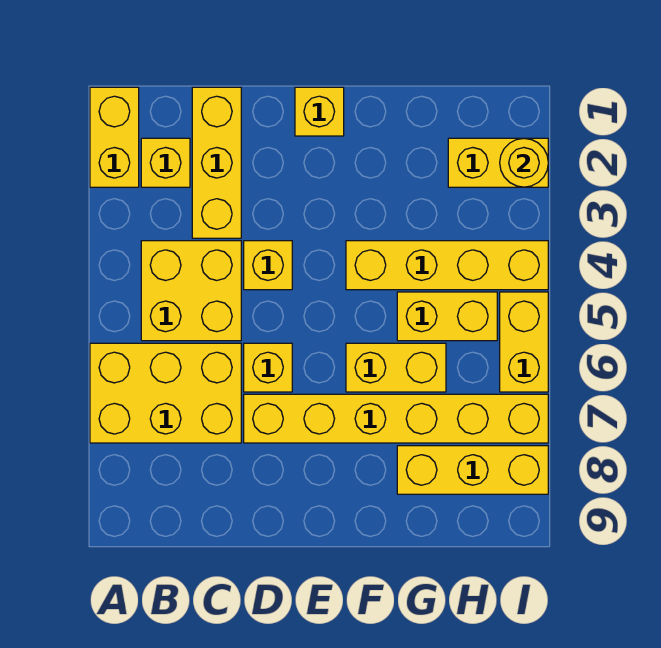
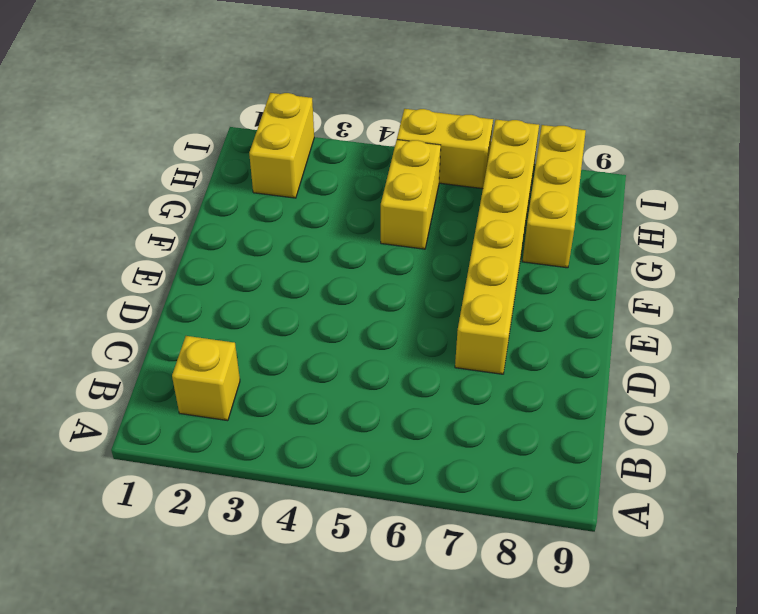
none -> yellow 1x2 brick [90,87,139,187]
none -> yellow 2x3 brick [90,343,241,443]
none -> yellow 2x2 brick [141,241,241,341]

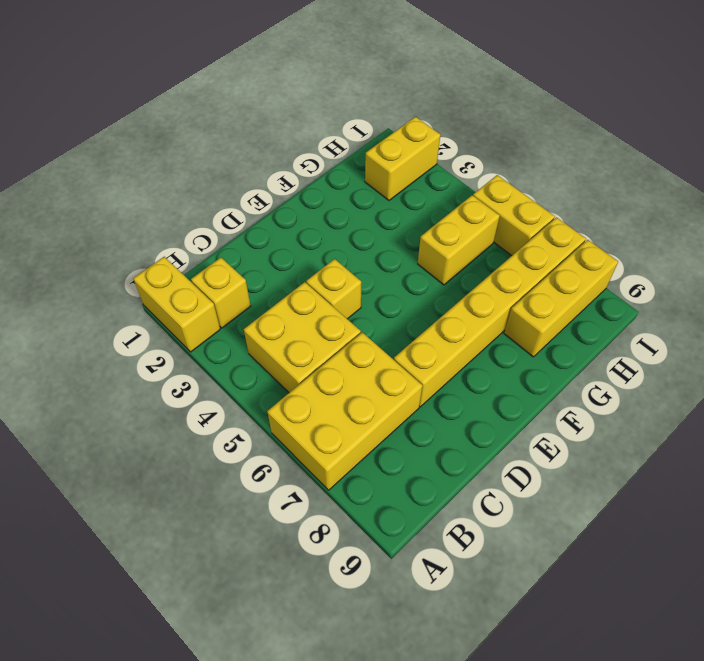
none -> yellow 1x3 brick [192,87,241,238]
none -> yellow 1x1 brick [244,343,292,392]
none -> yellow 1x1 brick [295,87,344,136]

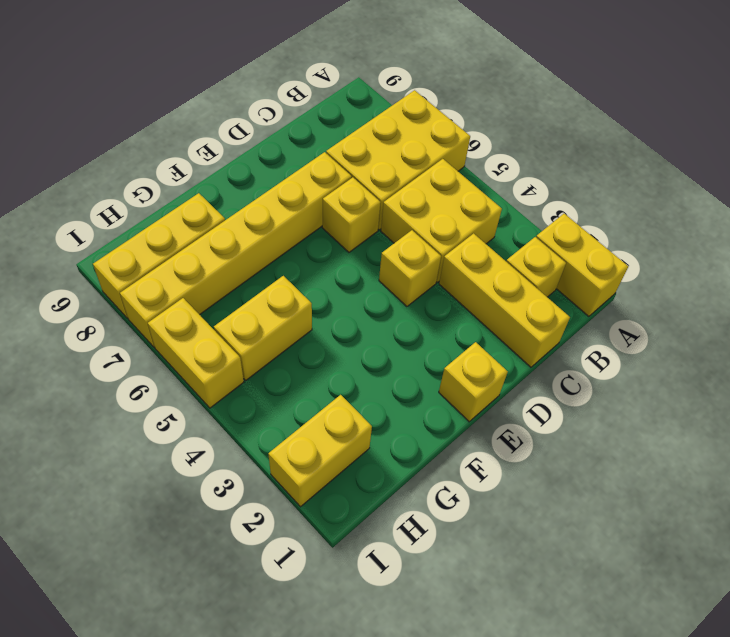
none -> yellow 1x4 brick [346,241,548,290]
none -> yellow 1x2 brick [346,343,446,392]
none -> yellow 1x1 round brick [500,138,548,187]

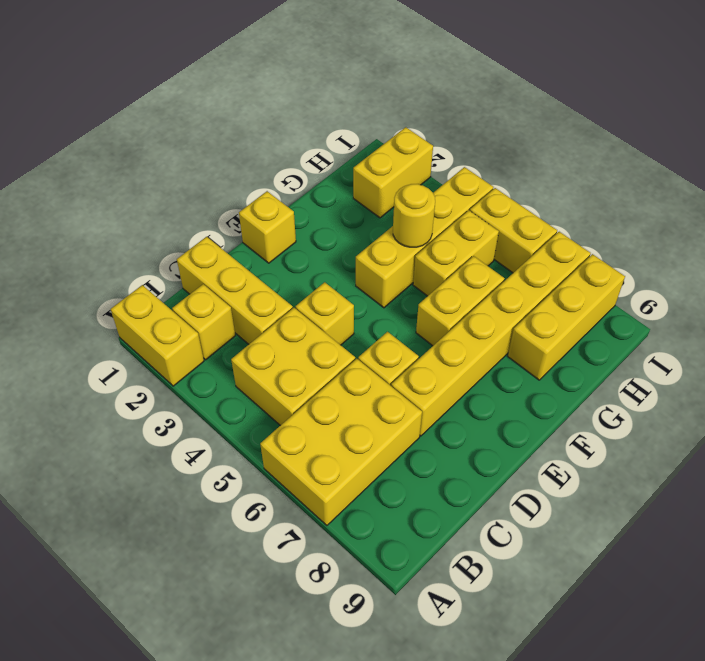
yellow 1x1 round brick [393,184,435,247] -> yellow 1x1 round brick moved to [500,138,548,187]

